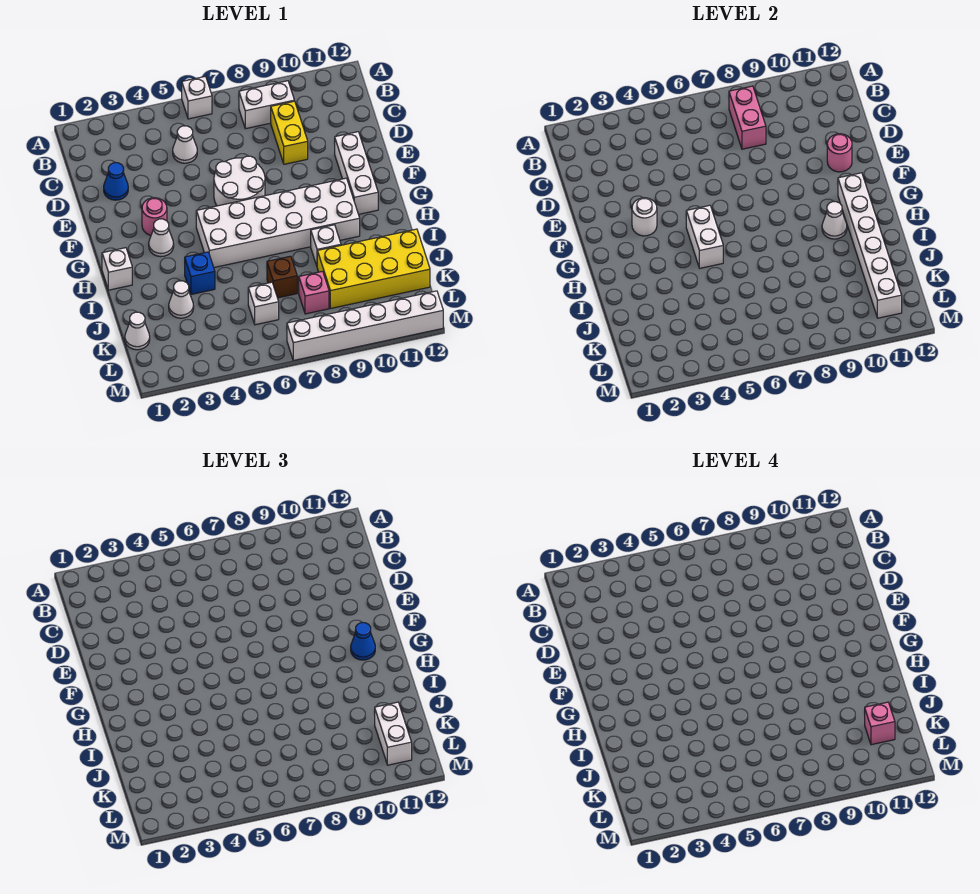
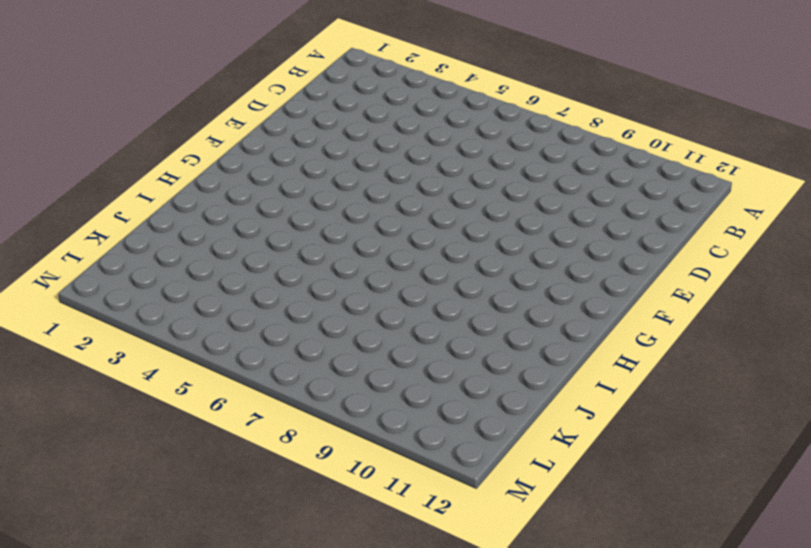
none -> white 1x1 brick [182,76,212,119]
none -> white 1x2 brick [239,81,294,129]
none -> white 1x1 cone [173,126,197,163]

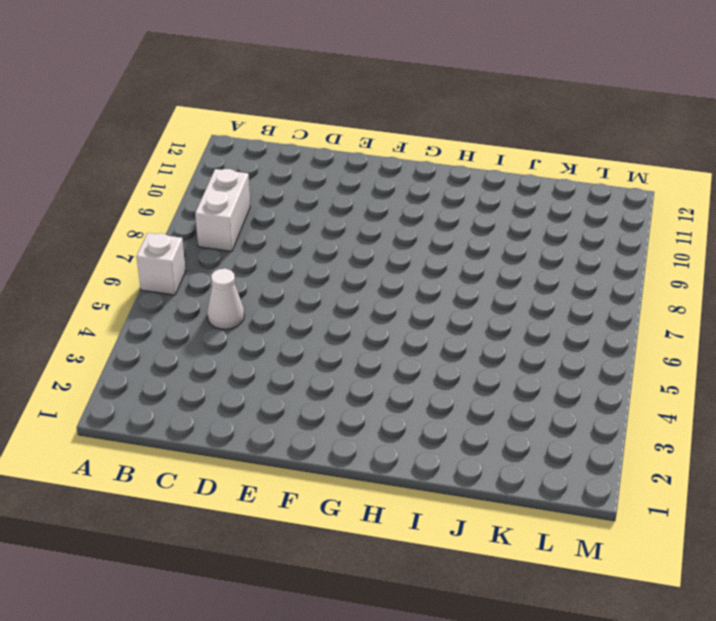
none -> yellow 1x2 brick [271,101,308,164]
none -> blue 1x1 cone [104,163,128,200]
none -> white 2x2 round brick [214,156,265,206]

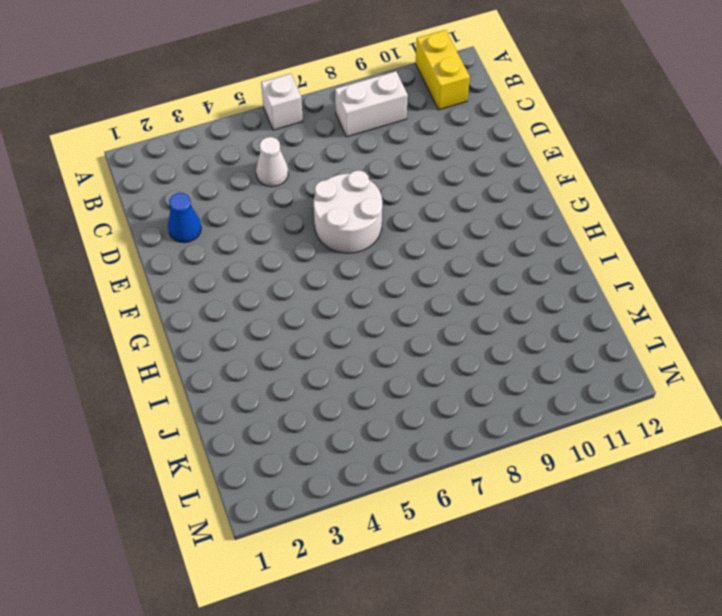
yellow 1x2 brick [415,30,470,110] -> yellow 1x2 brick moved to [271,101,308,164]
none -> white 1x3 brick [335,132,378,214]
none -> pink 1x1 round brick [142,198,167,235]
none -> white 1x1 cone [149,219,174,257]

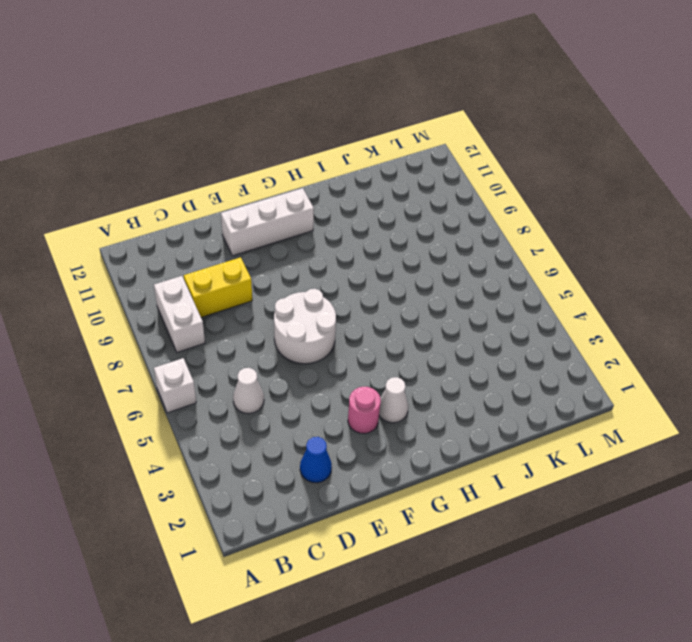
none -> white 2x6 brick [196,178,360,267]
none -> white 1x1 brick [102,248,132,290]
none -> blue 1x1 brick [185,252,215,294]

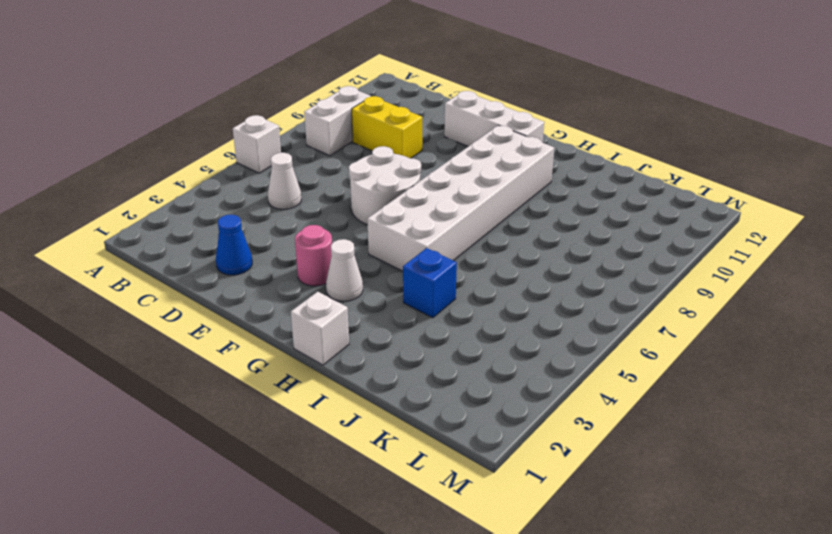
none -> white 1x1 brick [311,225,341,266]
none -> white 1x1 cone [169,281,194,318]
none -> brown 1x1 brick [267,256,297,298]

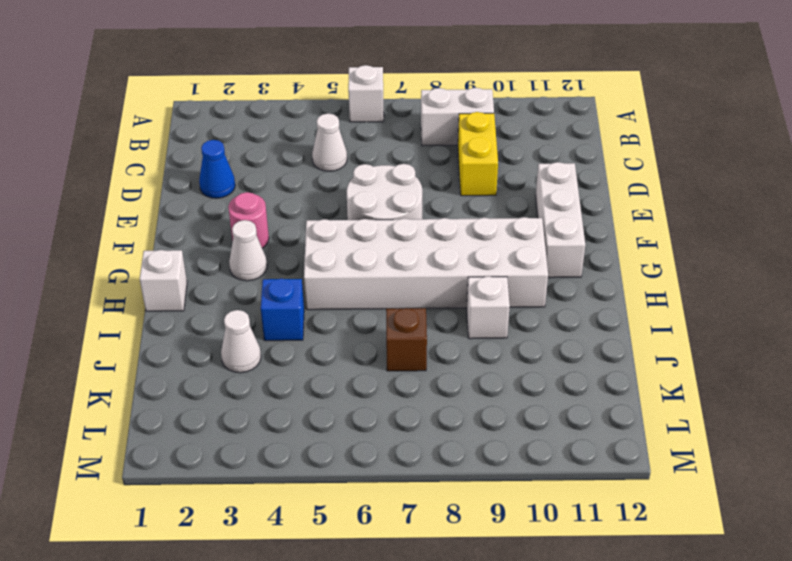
none -> yellow 2x4 brick [317,229,430,308]
none -> white 1x1 cone [125,312,150,350]
none -> white 1x1 brick [248,282,279,325]

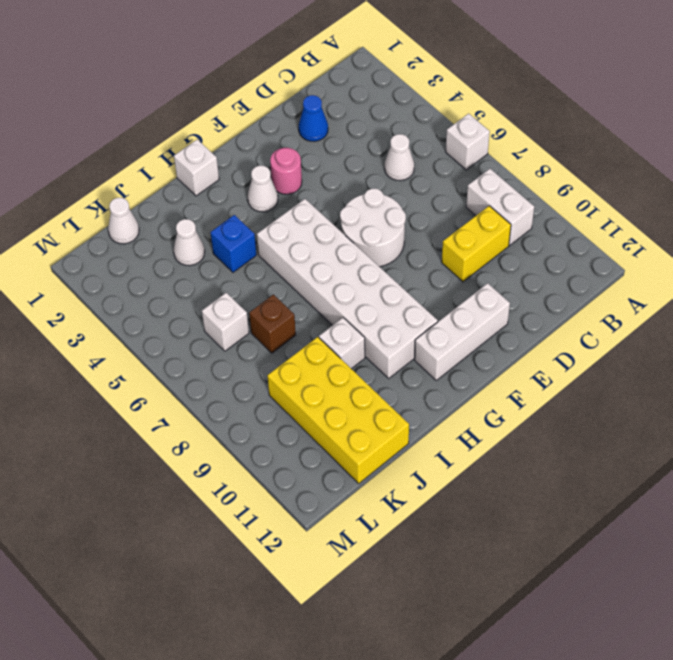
none -> pink 1x1 brick [299,271,329,314]
none -> white 1x6 brick [287,291,443,360]
none -> pink 1x2 brick [729,86,766,149]

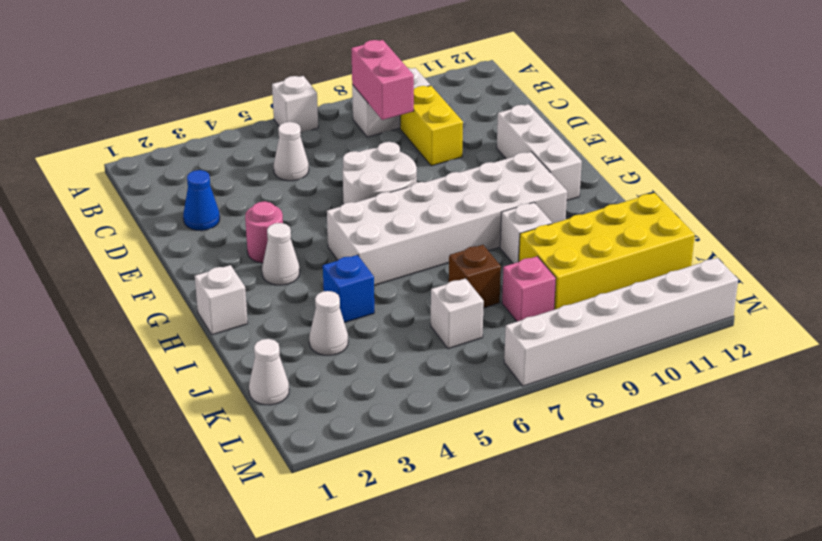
none -> pink 1x1 round brick [827,134,852,172]
none -> white 1x1 round brick [632,198,657,236]
none -> white 1x2 brick [686,205,723,268]

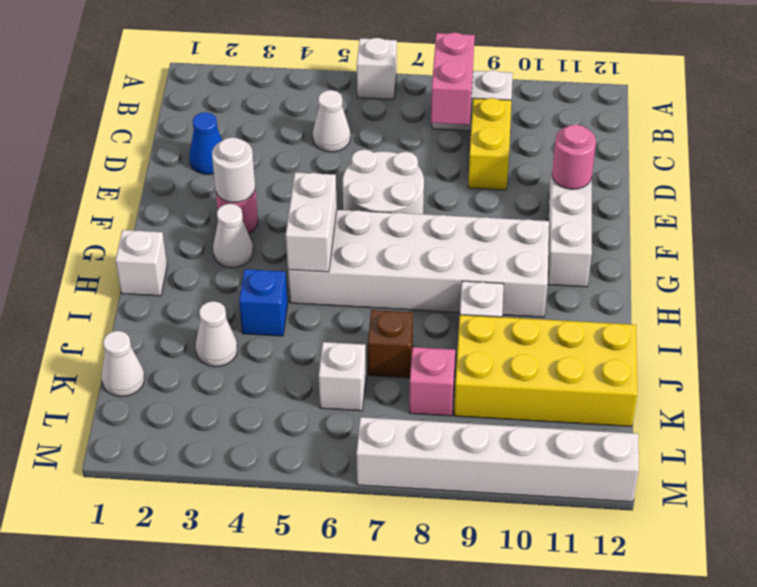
none -> white 1x6 brick [838,173,902,318]
none -> white 1x1 cone [822,202,847,239]
none -> blue 1x1 cone [351,623,375,660]

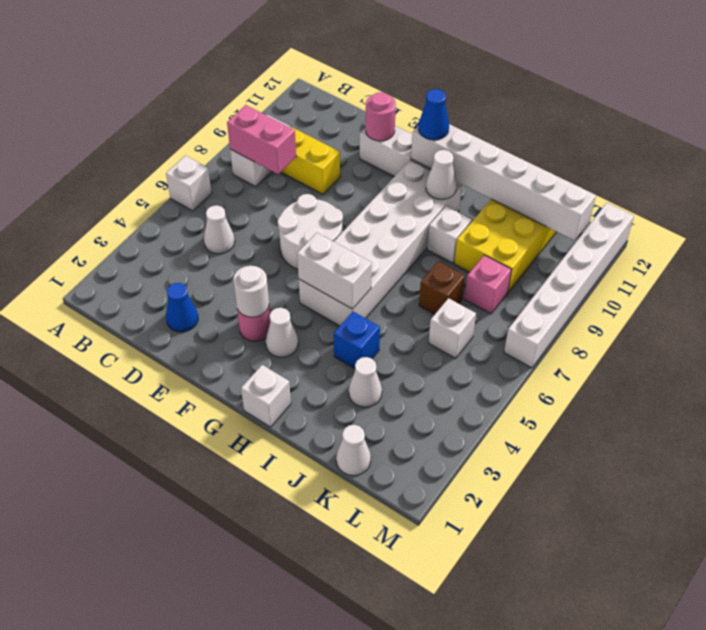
none -> white 1x2 brick [375,702,412,765]
none -> pink 1x1 brick [865,702,895,745]

